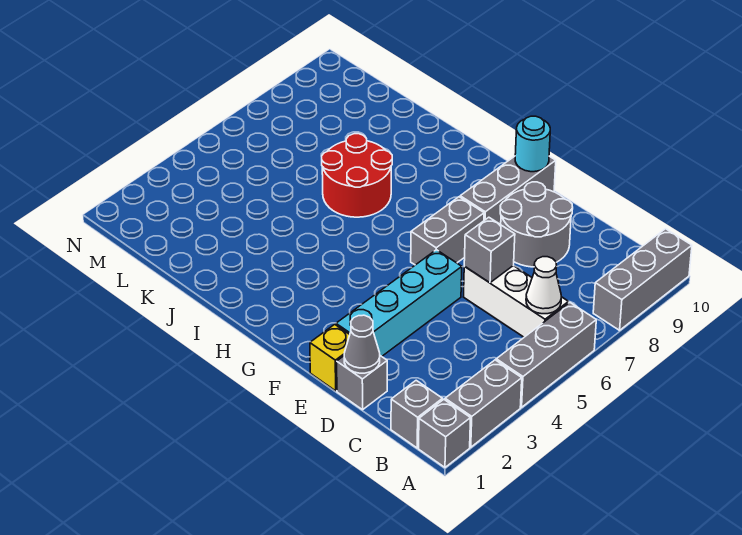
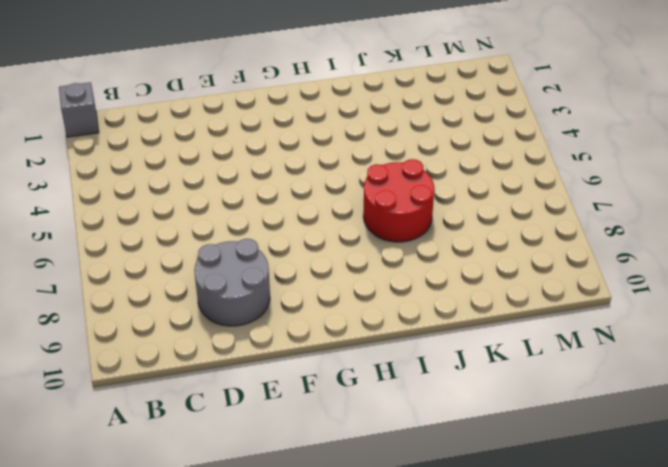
none -> grey 1x2 brick [445,360,522,447]
none -> grey 1x3 brick [496,303,596,407]
none -> grey 1x3 brick [593,229,692,330]

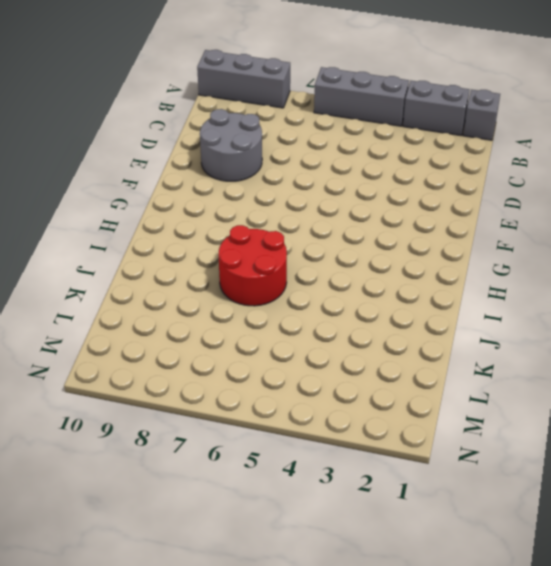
none -> grey 1x1 brick [391,380,442,448]
none -> white 1x3 brick [464,266,568,337]
none -> grey 1x1 brick [337,356,387,410]

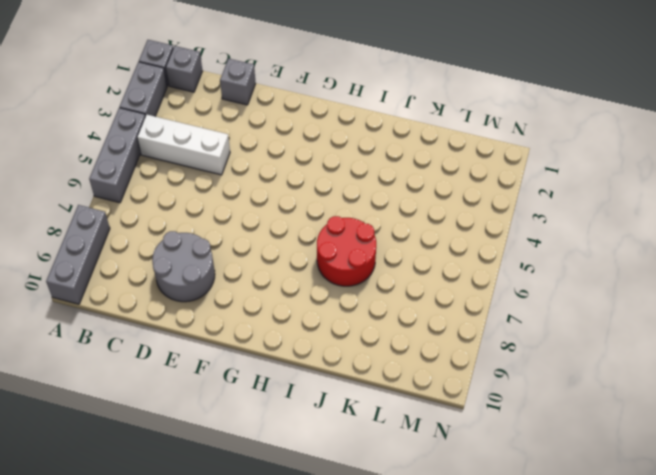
white 1x3 brick [137,114,230,175] -> white 1x3 brick moved to [464,266,568,337]
none -> yellow 1x1 brick [310,324,350,391]
none -> cyan 1x4 brick [336,250,462,356]
none -> grey 1x2 brick [411,197,484,265]

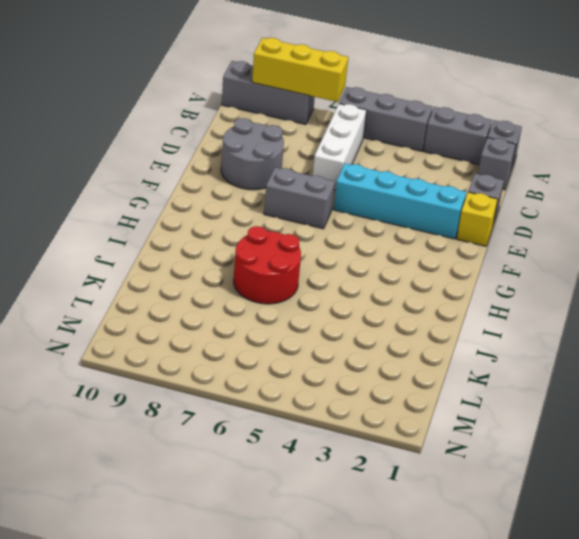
yellow 1x3 brick [252,38,348,102] -> none
none -> grey 1x3 brick [460,156,556,225]
none -> white 1x1 cone [526,257,561,314]
none -> grey 1x1 cone [344,315,380,373]

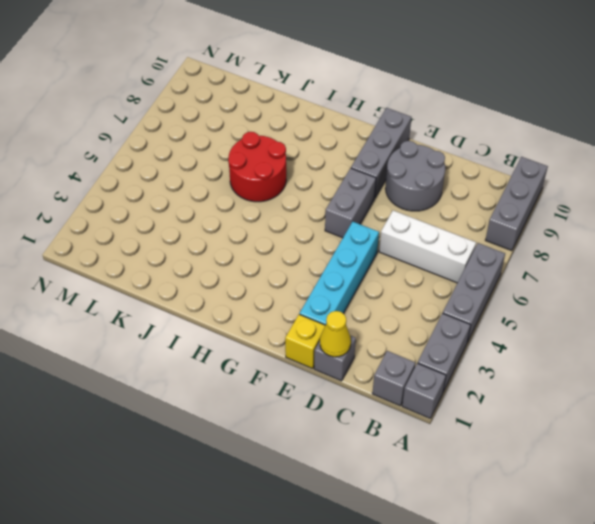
yellow 1x1 cone [320,311,351,357] -> grey 1x1 cone [344,315,380,373]
none -> white 1x1 cone [526,257,561,314]
none -> grey 1x1 brick [464,217,515,283]
none -> cyan 1x1 round brick [515,116,550,172]

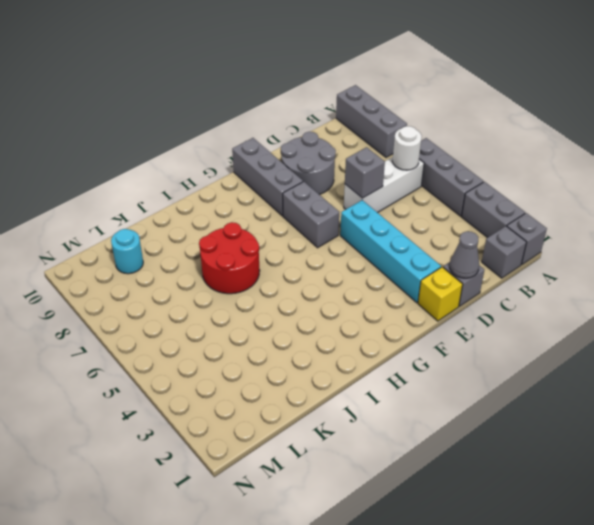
white 1x1 round brick [392,126,422,170] -> white 1x1 cone [526,257,561,314]
cyan 1x1 round brick [111,229,143,274] -> cyan 1x1 round brick moved to [515,116,550,172]

